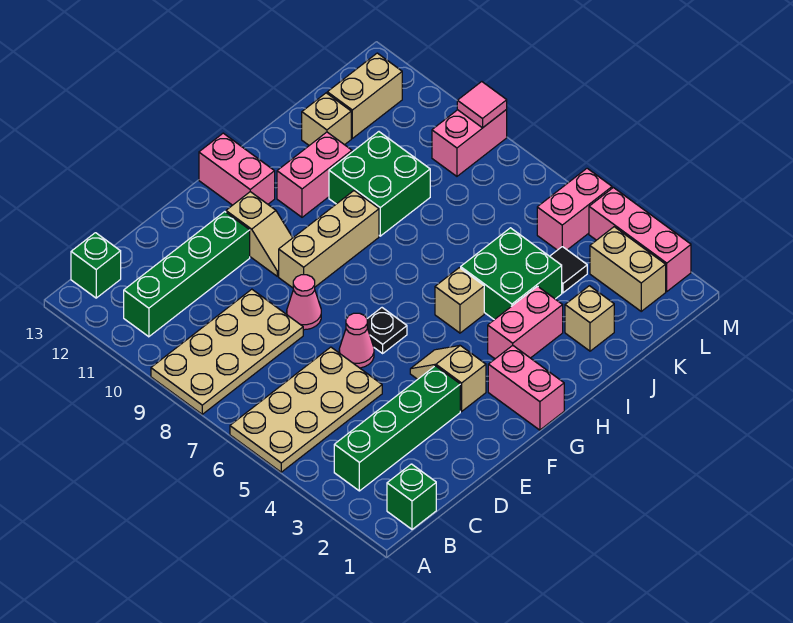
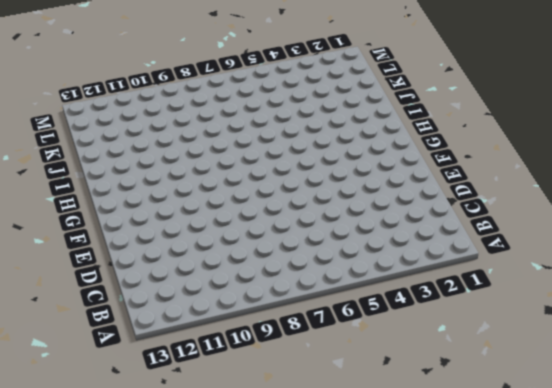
none -> tan 2x4 plate [230,347,382,472]
none -> tan 2x4 plate [151,289,303,414]
none -> green 1x1 brick [387,464,436,529]

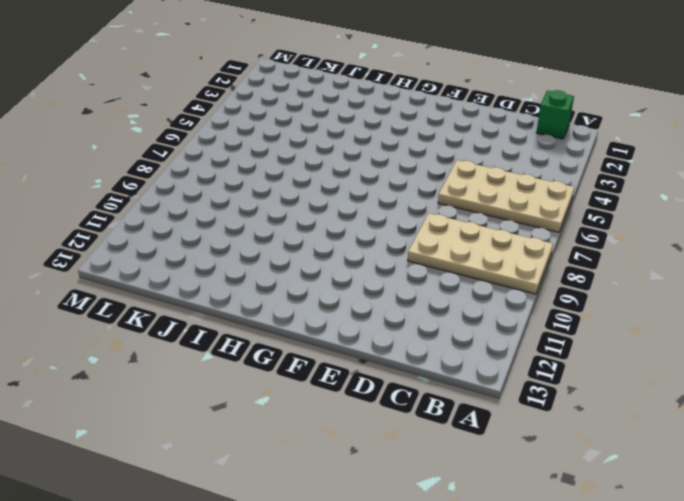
none -> green 1x4 brick [334,366,460,491]
none -> green 1x4 brick [124,212,250,337]
none -> green 1x1 brick [71,233,121,298]

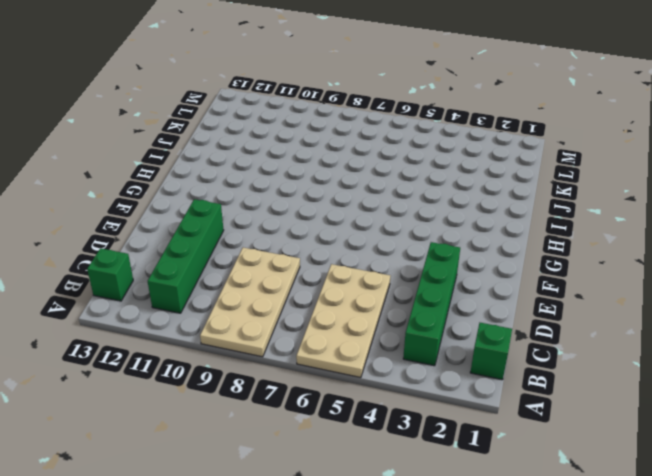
none -> pink 1x1 cone [339,313,374,368]
none -> pink 1x1 cone [287,275,321,330]
none -> tan 1x2 slope [410,345,486,411]

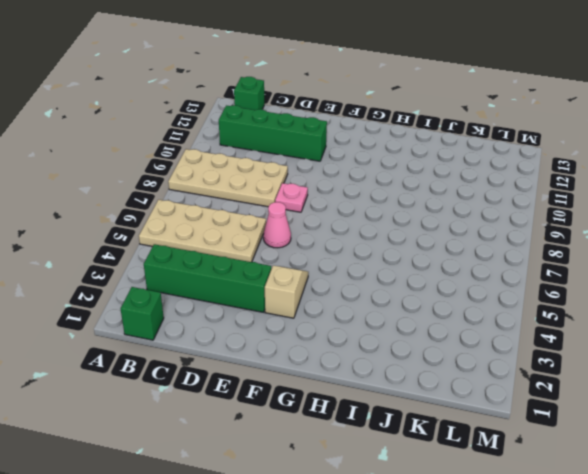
pink 1x1 plate [275,183,308,212] -> pink 1x1 cone [287,275,321,330]
none -> black 1x1 plate [367,308,407,353]
none -> tan 1x3 brick [279,191,379,288]
none -> tan 1x2 slope [226,192,293,276]

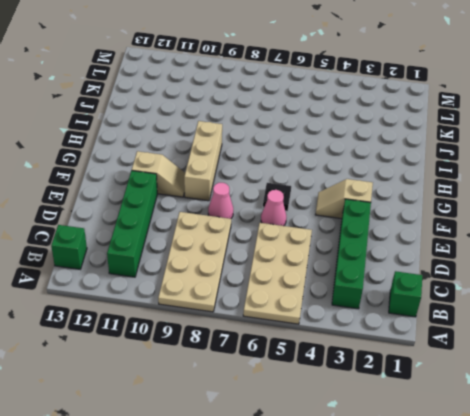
none -> pink 1x2 brick [488,345,564,430]
none -> pink 1x2 brick [199,133,275,205]
none -> pink 1x2 brick [488,286,563,359]

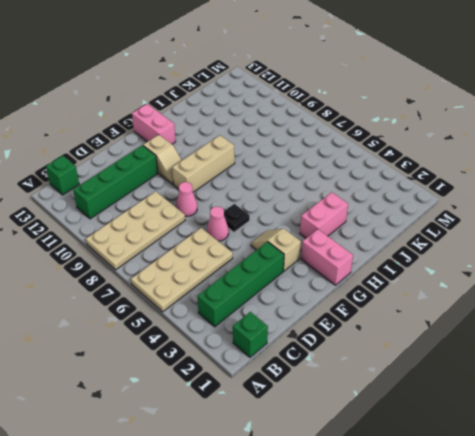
none -> tan 1x1 brick [435,268,484,333]
none -> pink 1x2 brick [277,132,352,217]
none -> green 2x2 brick [461,228,562,320]

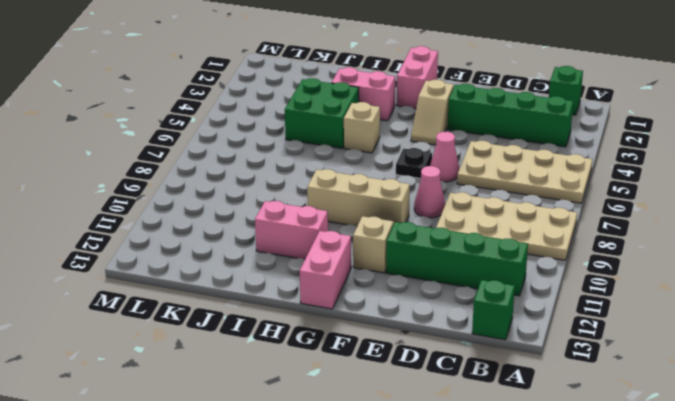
none -> green 2x2 brick [329,132,430,236]
none -> tan 1x1 brick [565,286,614,351]
none -> tan 1x1 brick [302,93,351,145]

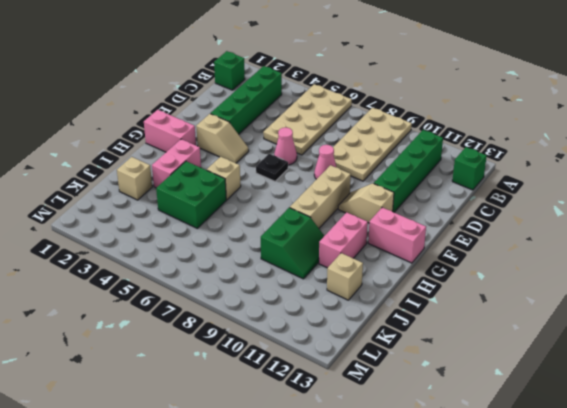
green 2x2 slope [261,208,324,279] -> green 2x2 brick [329,132,430,236]
none -> black 1x1 tile [550,247,587,293]
none -> tan 1x2 brick [327,53,402,138]
none -> tan 1x2 brick [590,227,666,311]

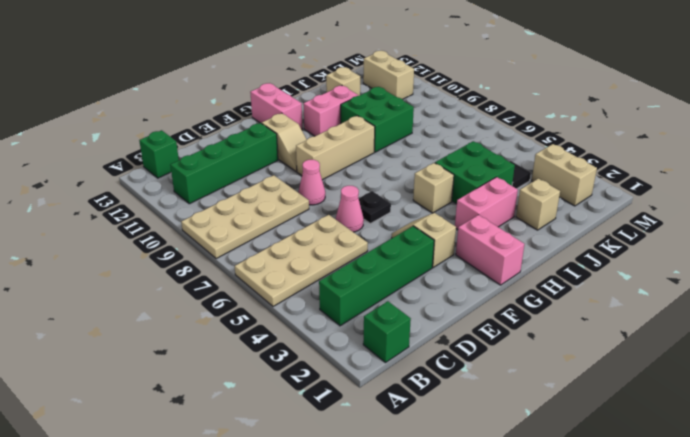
tan 1x2 brick [363,51,414,99] -> tan 1x2 brick turned to [327,53,402,138]
none -> pink 1x2 brick [537,168,612,250]
none -> pink 1x2 brick [432,110,507,176]
none -> pink 1x3 brick [589,188,691,291]

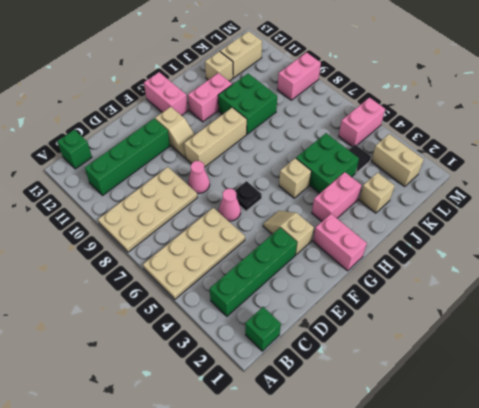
none -> pink 1x3 brick [589,188,691,291]
none -> pink 1x1 tile [457,82,507,128]

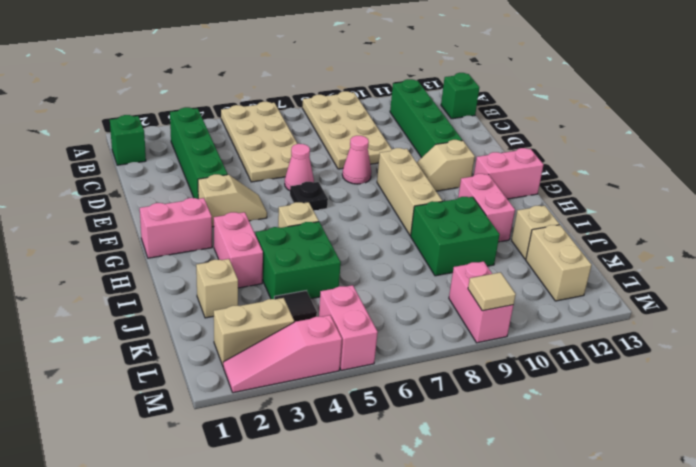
pink 1x3 slope [223,315,342,393] -> pink 1x3 brick [589,188,691,291]
tan 1x1 tile [468,272,516,311] -> pink 1x1 tile [457,82,507,128]

